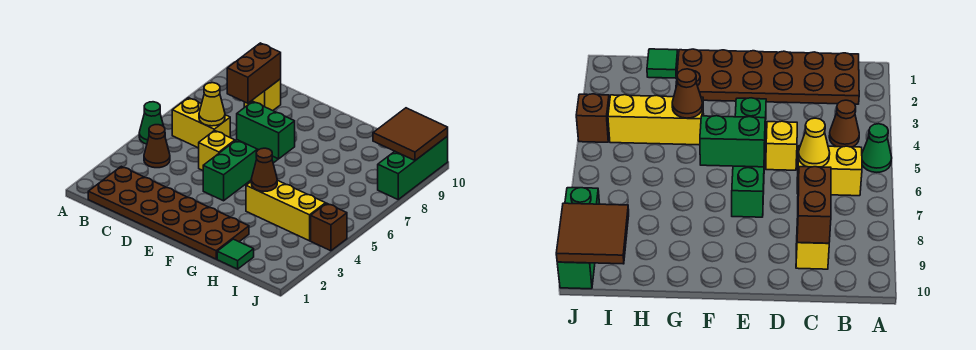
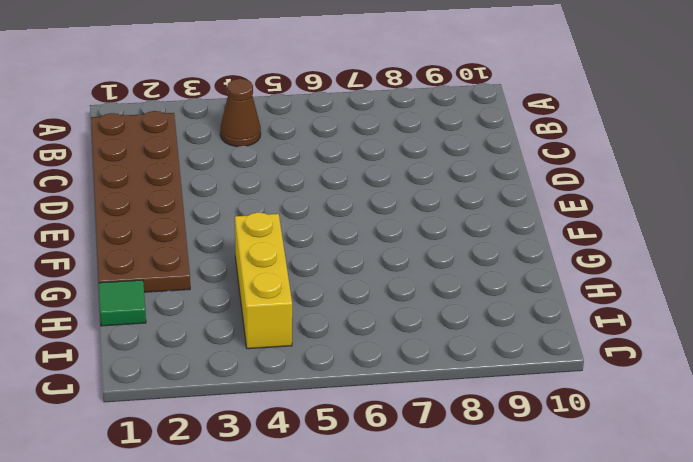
none -> green 1x1 cone [139,102,164,144]
none -> yellow 1x2 brick [172,98,230,148]
none -> yellow 1x1 brick [244,79,281,111]

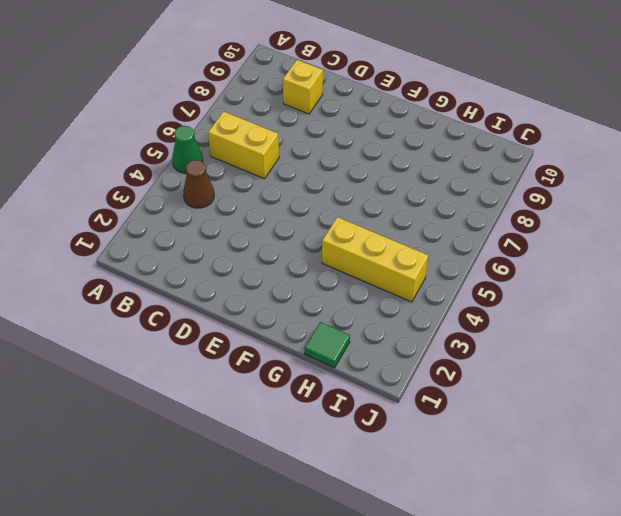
none -> brown 2x6 plate [88,166,249,259]
none -> yellow 1x1 brick [199,130,235,170]
none -> green 1x4 brick [203,140,278,201]

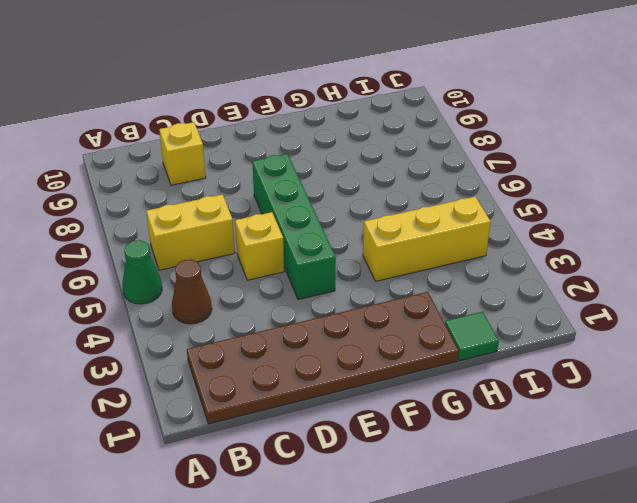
none -> brown 1x1 brick [311,203,347,251]
none -> green 1x3 brick [378,136,448,199]
none -> yellow 1x1 cone [199,83,225,126]

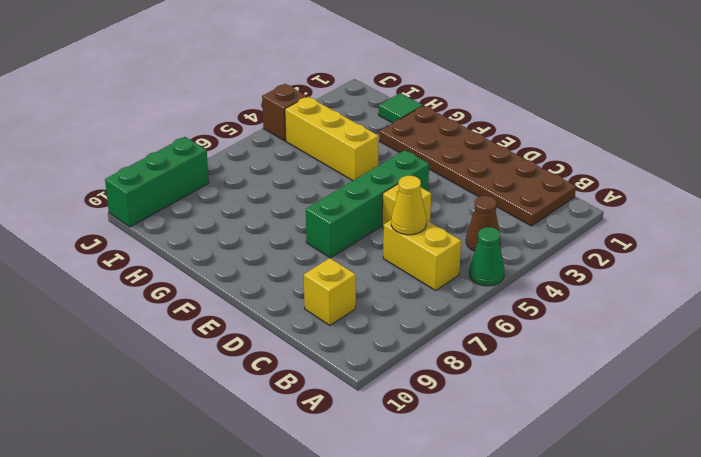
none -> brown 1x2 brick [227,43,281,103]
none -> green 1x2 brick [237,102,295,159]
none -> brown 1x1 cone [251,148,277,191]

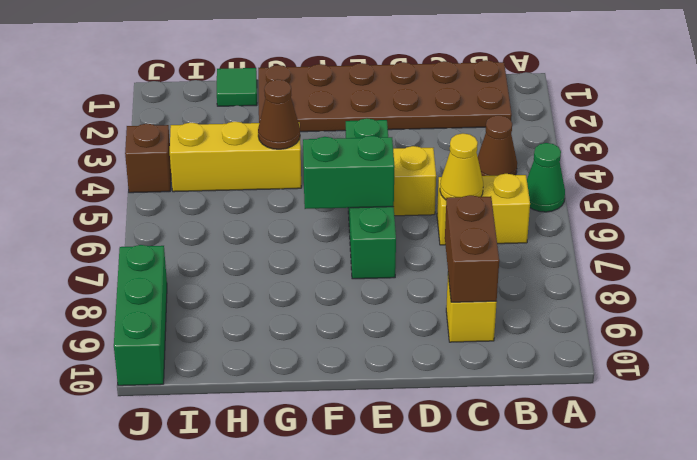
none -> brown 2x2 tile [373,108,448,160]

